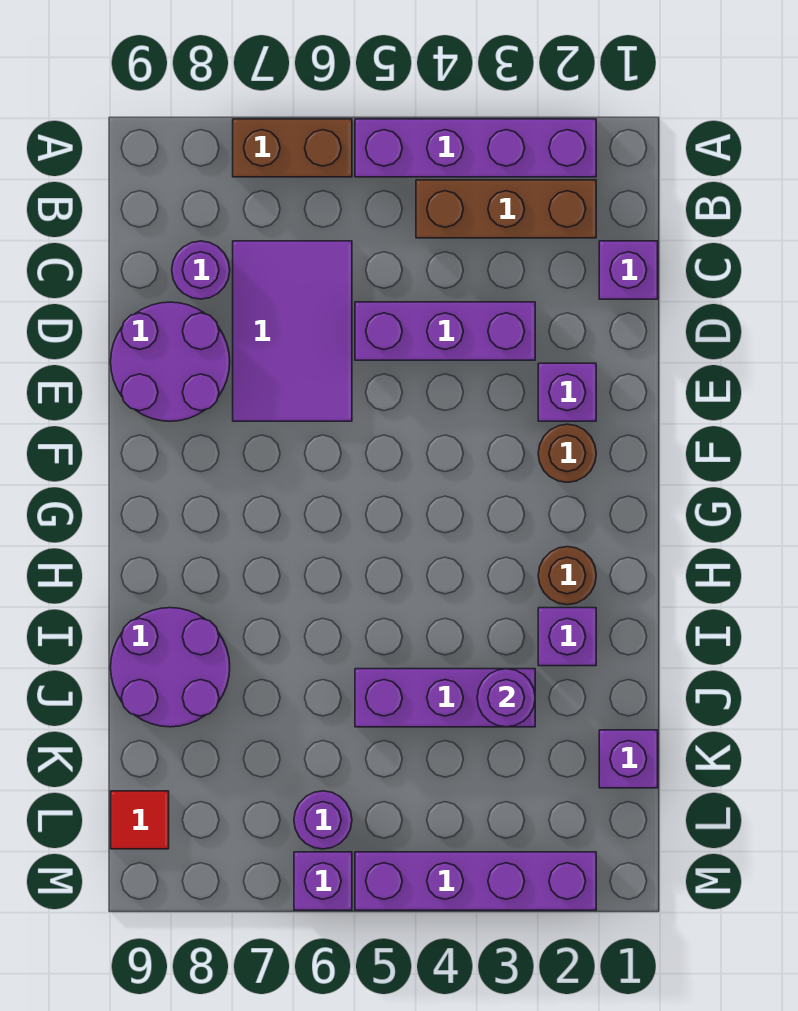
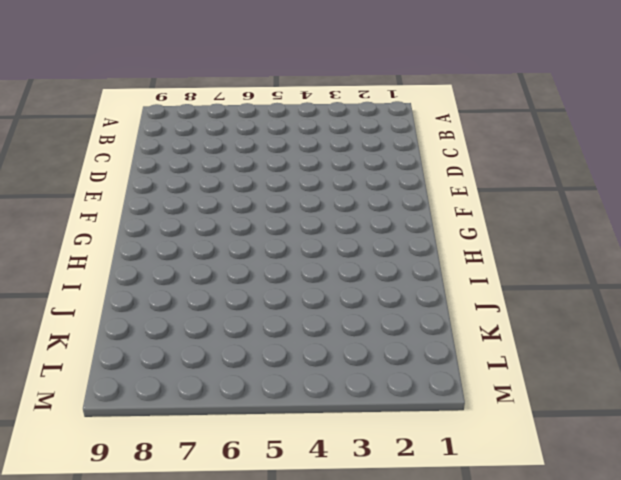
none -> purple 1x4 brick [355,119,596,177]
none -> brown 1x2 brick [233,119,352,177]
none -> brown 1x3 brick [416,180,596,238]

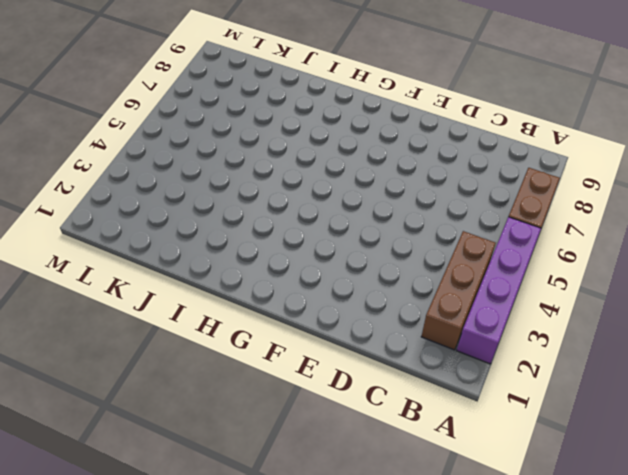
none -> purple 1x1 brick [599,241,658,299]
none -> purple 2x3 tile [233,241,352,421]
none -> purple 1x1 round brick [172,241,230,299]

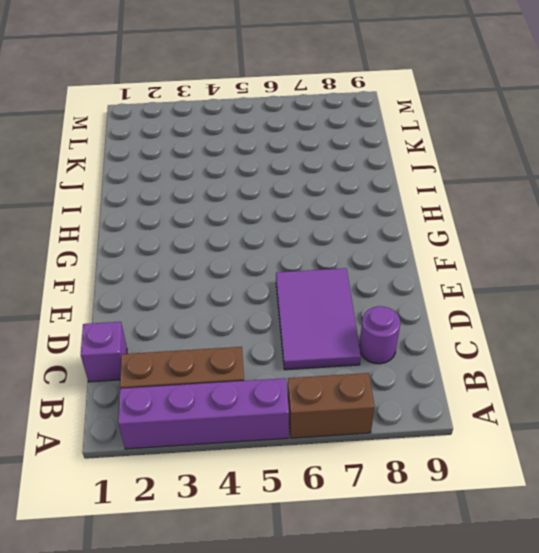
none -> purple 1x3 brick [355,302,535,360]
none -> purple 2x2 round brick [111,302,230,421]
none -> purple 1x1 brick [538,363,596,421]

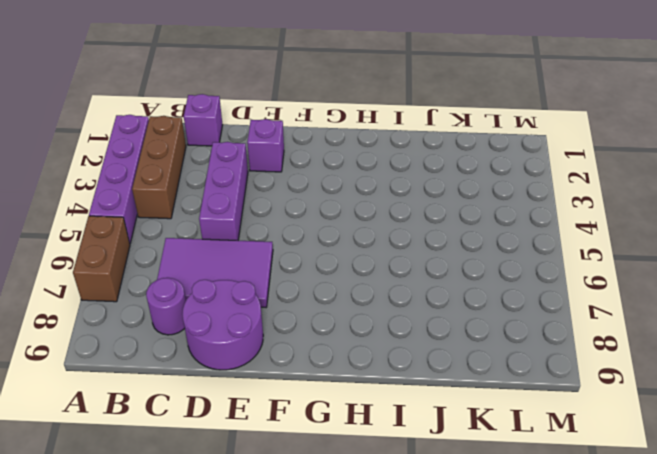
none -> brown 1x1 round brick [538,424,596,482]
none -> brown 1x1 round brick [538,547,596,605]
none -> purple 1x1 brick [538,608,596,666]

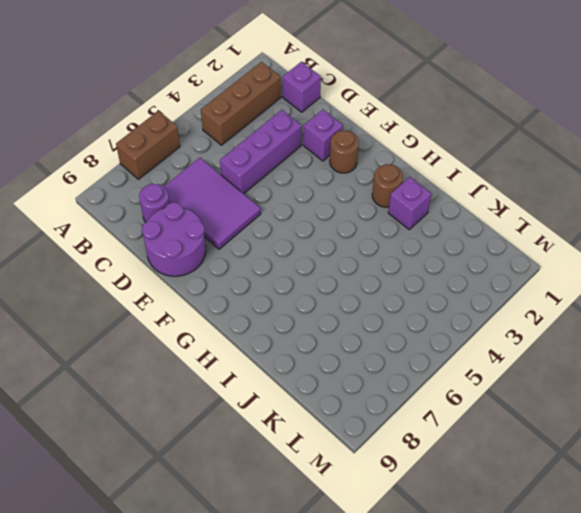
none -> purple 1x4 brick [355,119,596,177]
none -> purple 2x2 round brick [111,608,230,727]
none -> purple 1x3 brick [355,669,535,727]

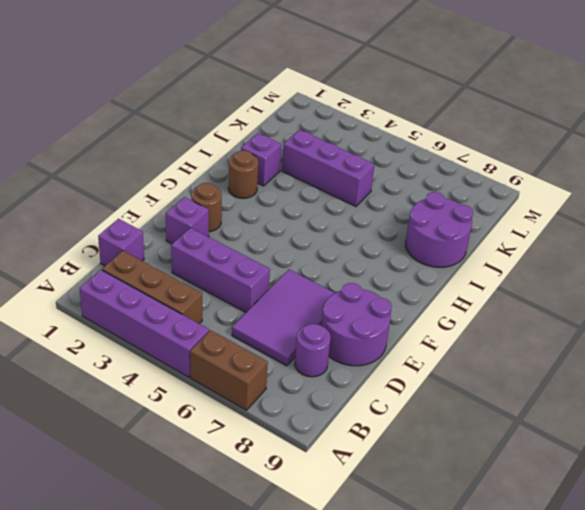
none -> purple 1x1 brick [599,730,658,788]
none -> purple 1x1 round brick [294,791,352,849]
none -> red 1x1 tile [111,791,169,849]

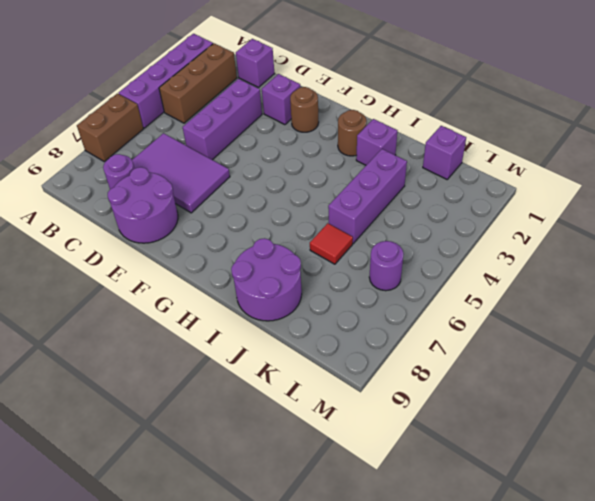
red 1x1 tile [310,223,353,264] -> red 1x1 tile moved to [111,791,169,849]
none -> purple 1x4 brick [355,852,596,910]
none -> purple 1x1 brick [294,852,352,910]
none -> purple 1x1 round brick [477,669,535,727]

